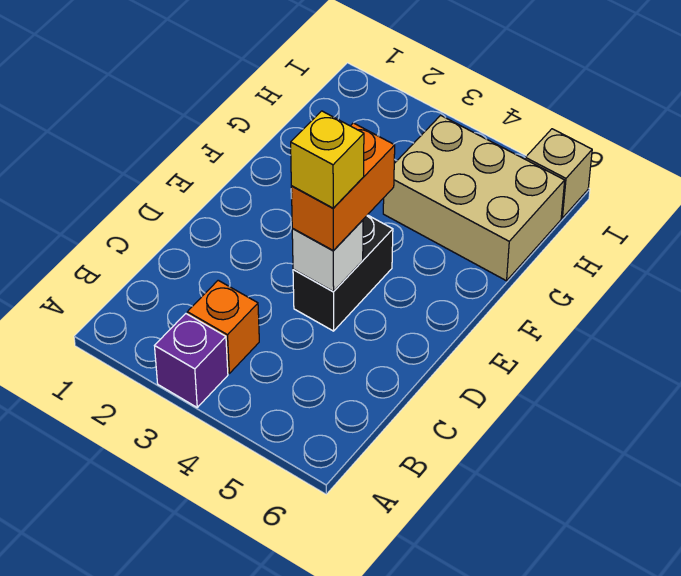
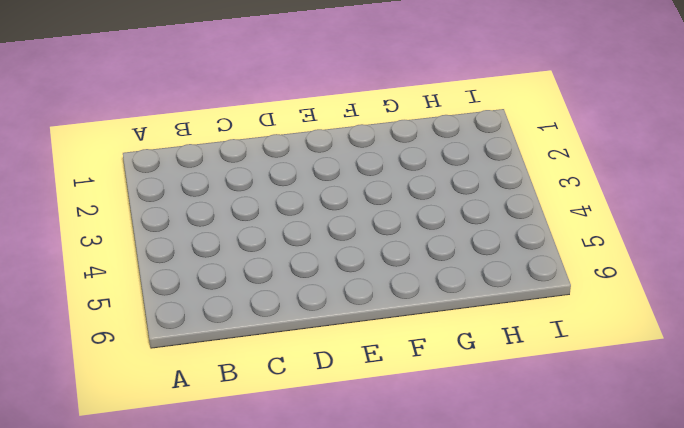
none -> purple 1x1 brick [155,314,228,407]
none -> orange 1x1 brick [187,280,259,373]

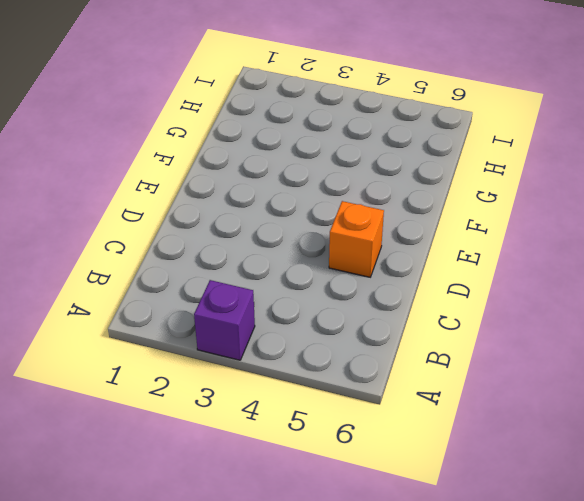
orange 1x1 brick [329,201,384,277] -> orange 1x1 brick moved to [187,280,259,373]
none -> black 1x2 brick [293,215,393,331]
none -> tan 2x3 brick [383,115,565,281]

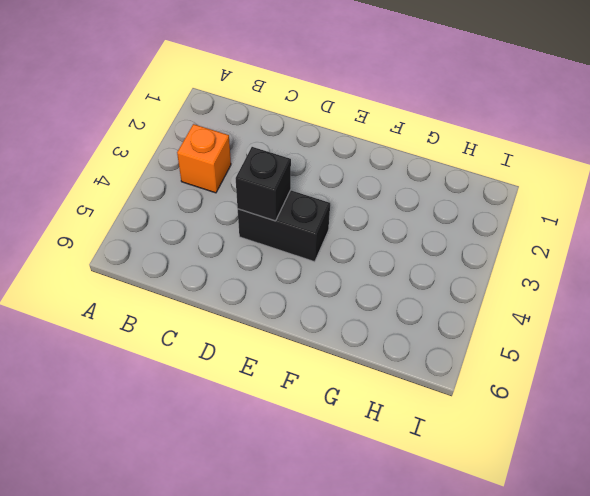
black 1x1 brick [236,147,291,221] -> white 1x1 brick [292,220,363,292]
none -> purple 1x1 brick [155,314,228,407]
none -> tan 2x3 brick [383,115,565,281]

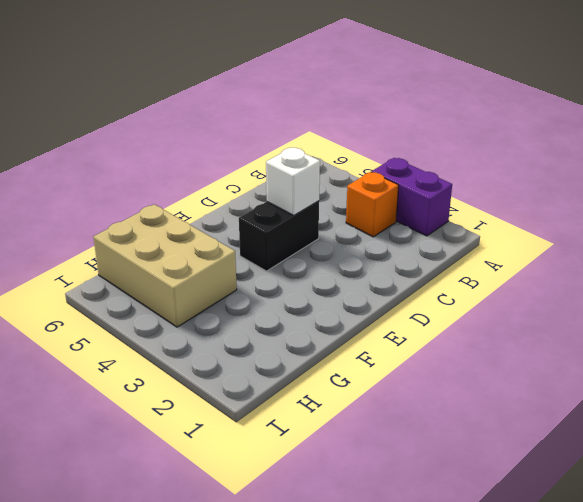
purple 1x2 brick [372,158,452,236] -> purple 1x1 brick [155,314,228,407]
none -> tan 1x1 brick [525,129,592,218]
none -> orange 1x2 brick [291,123,395,251]

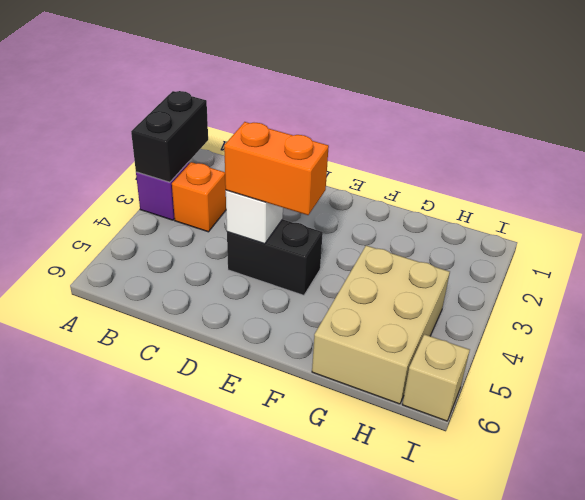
black 1x2 brick [131,91,208,182] -> none
none -> yellow 1x1 brick [291,111,364,208]

